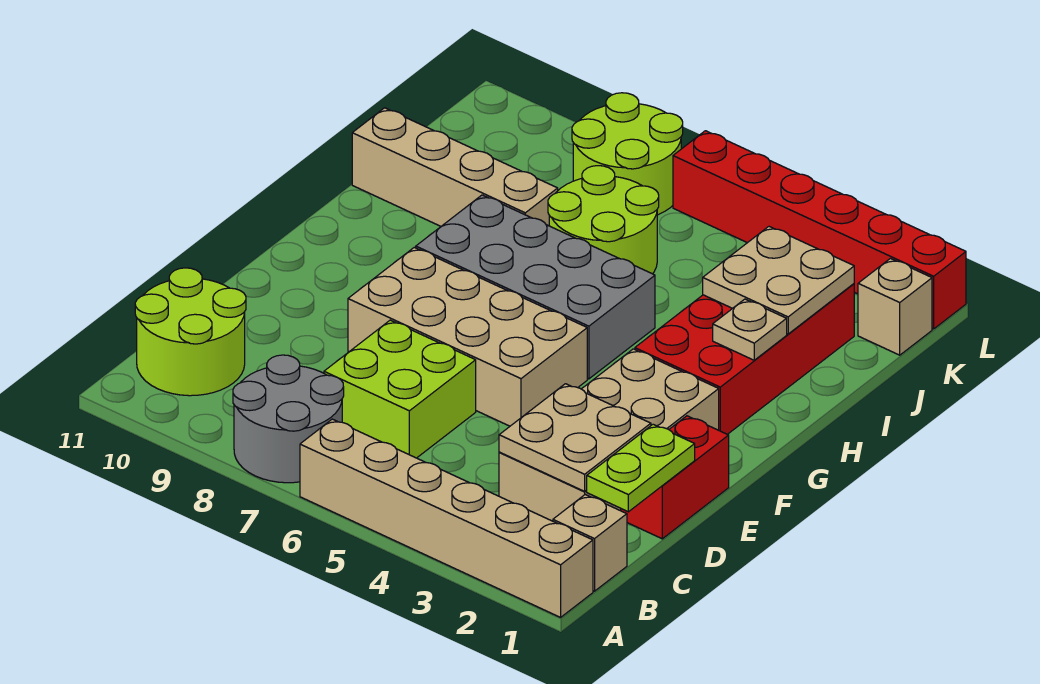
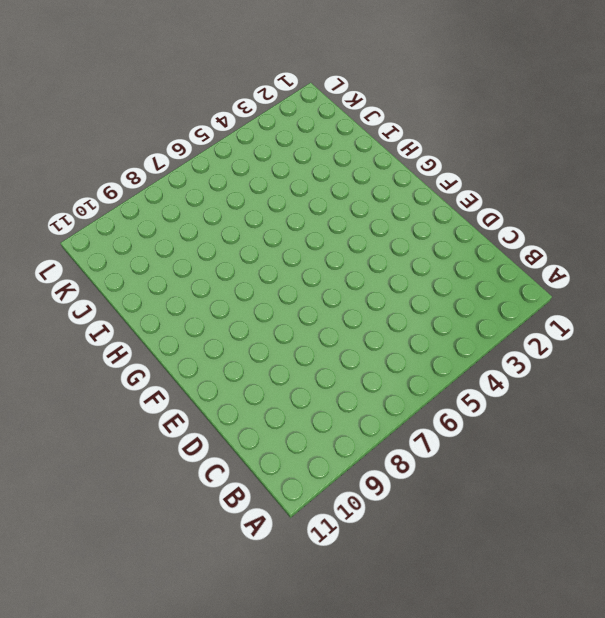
none -> tan 1x6 brick [300,419,593,617]
none -> grey 2x2 round brick [233,355,344,483]
none -> tan 1x1 brick [553,495,627,591]

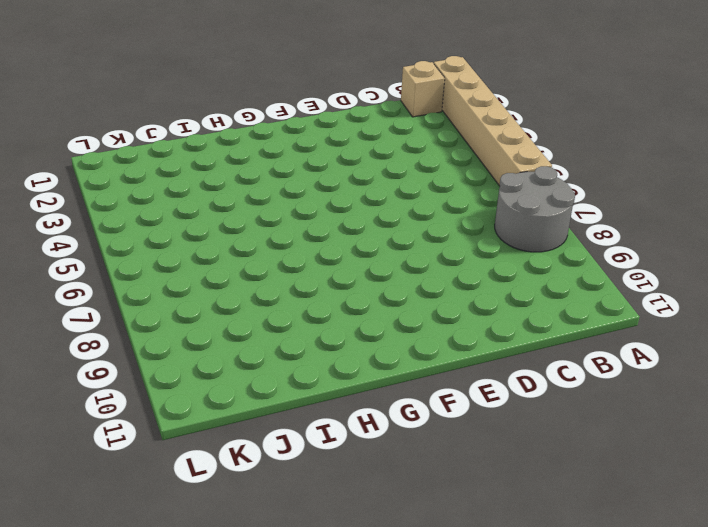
none -> lime 2x2 round brick [135,268,246,396]
none -> tan 2x4 brick [499,349,719,521]
none -> lime 2x2 brick [324,320,476,458]

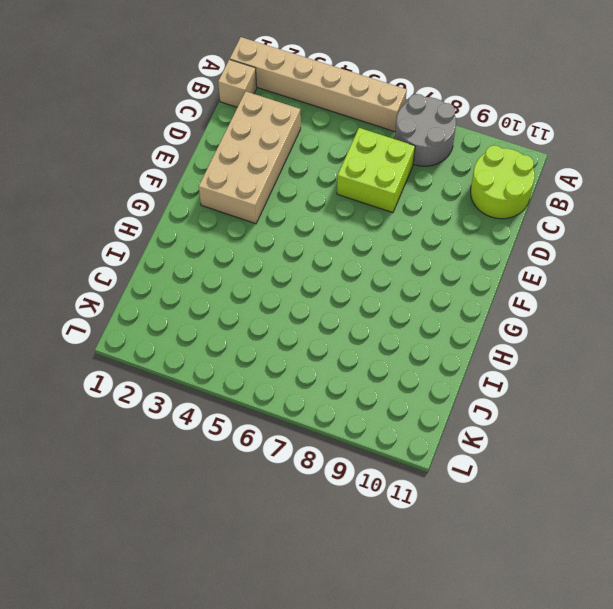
none -> red 1x2 brick [621,416,729,539]
none -> tan 2x4 brick [348,247,587,426]
none -> red 2x4 brick [635,284,854,434]

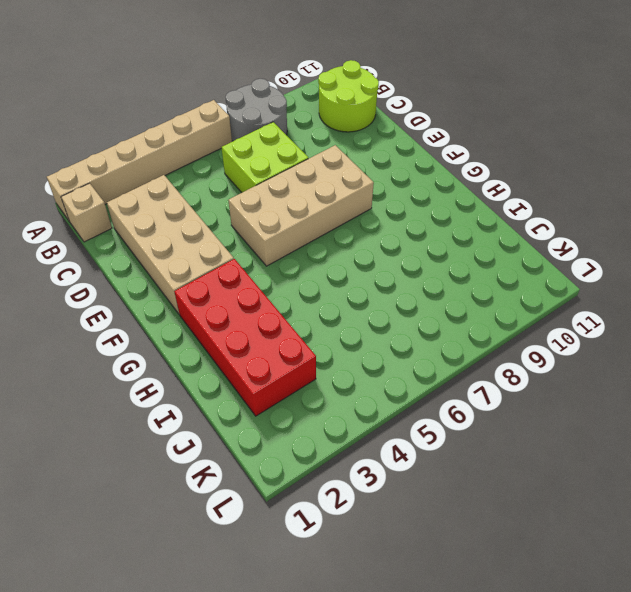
none -> red 1x2 brick [621,416,729,539]
none -> grey 2x4 brick [416,195,655,379]
none -> lime 2x2 round brick [548,166,659,274]

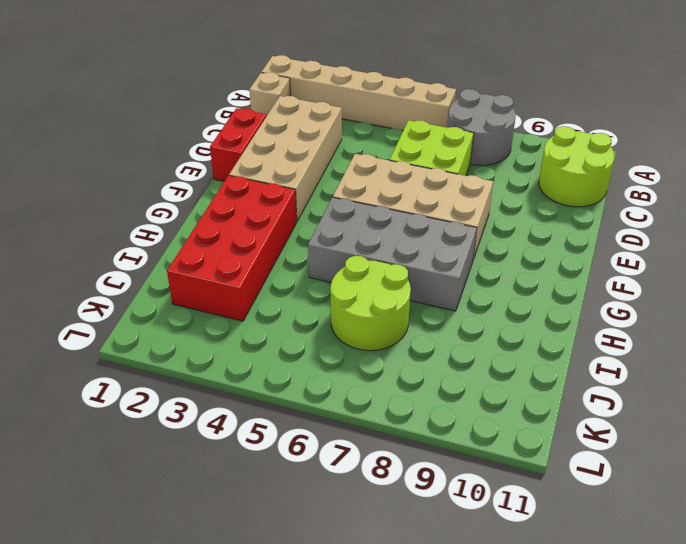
none -> tan 1x4 brick [352,108,558,226]
none -> tan 1x1 brick [858,259,932,355]
none -> lime 2x2 round brick [572,93,683,215]

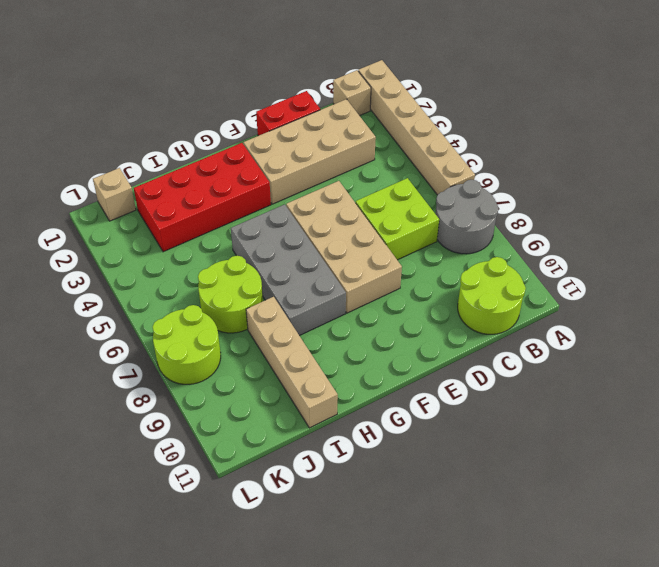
none -> red 1x6 brick [673,131,966,329]
none -> lime 1x2 plate [587,424,695,512]
none -> tan 2x2 plate [499,384,651,491]

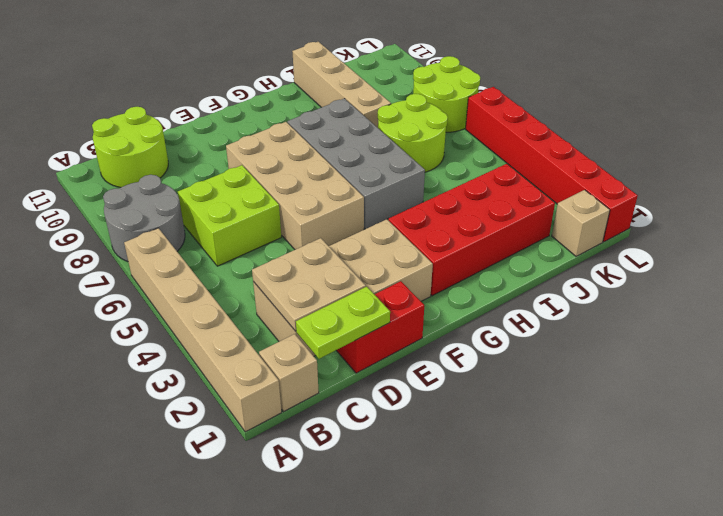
none -> tan 1x1 plate [713,299,787,360]
none -> tan 2x2 plate [703,227,854,334]

